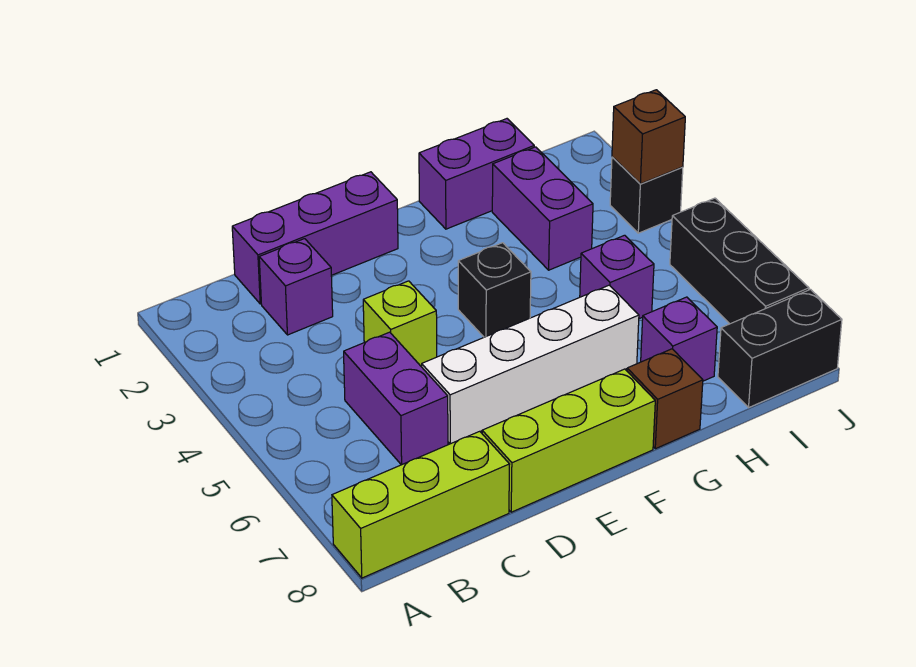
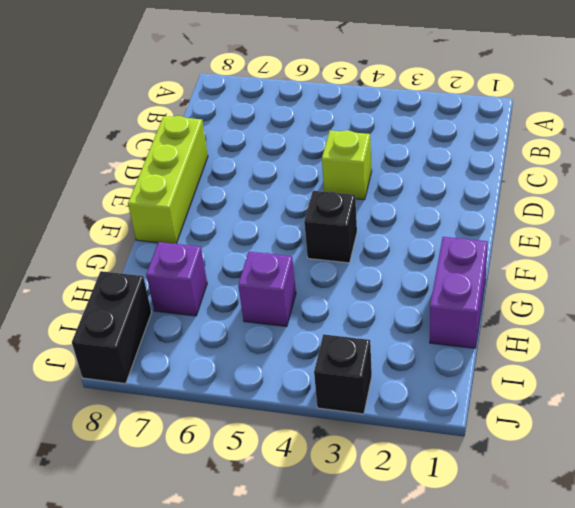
none -> lime 1x3 brick [332,431,510,578]
none -> purple 1x3 brick [232,172,398,304]
none -> purple 1x1 brick [259,239,333,335]

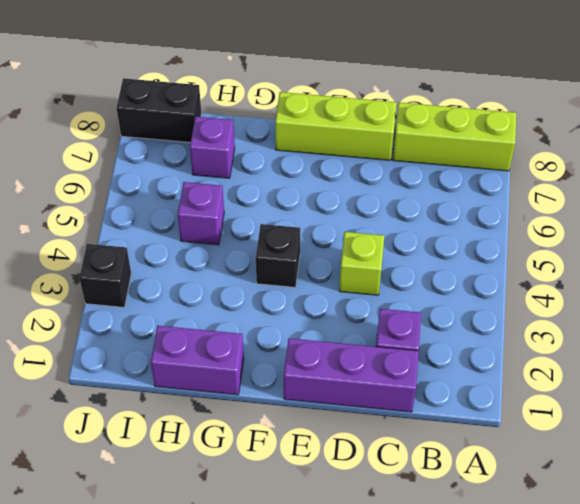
none -> purple 1x2 brick [344,332,448,465]
none -> white 1x4 brick [422,285,639,444]
none -> brown 1x1 brick [627,349,703,449]

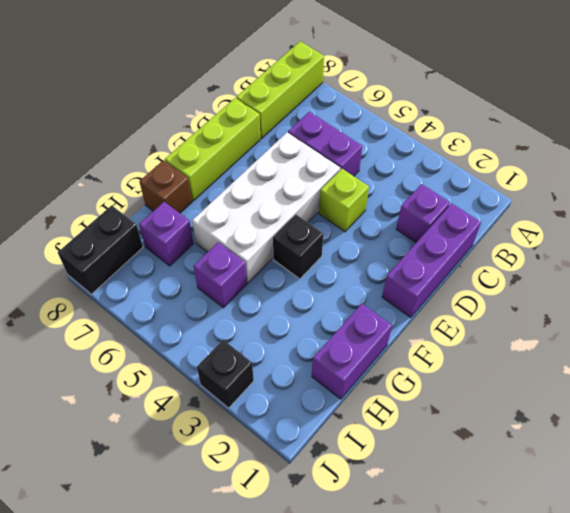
white 2x4 brick [192,132,340,283] -> white 1x4 brick [422,285,639,444]
none -> purple 1x2 brick [492,147,593,270]
none -> black 1x3 brick [670,198,809,324]
none -> brown 1x1 brick [612,90,685,184]

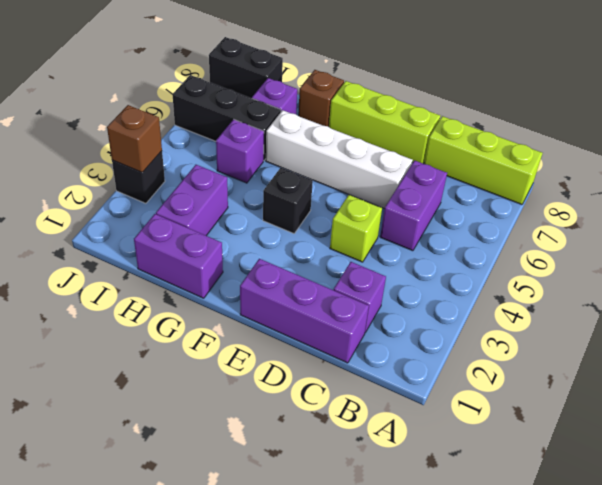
black 1x3 brick [173,75,281,161] -> black 1x3 brick turned to [670,198,809,324]

